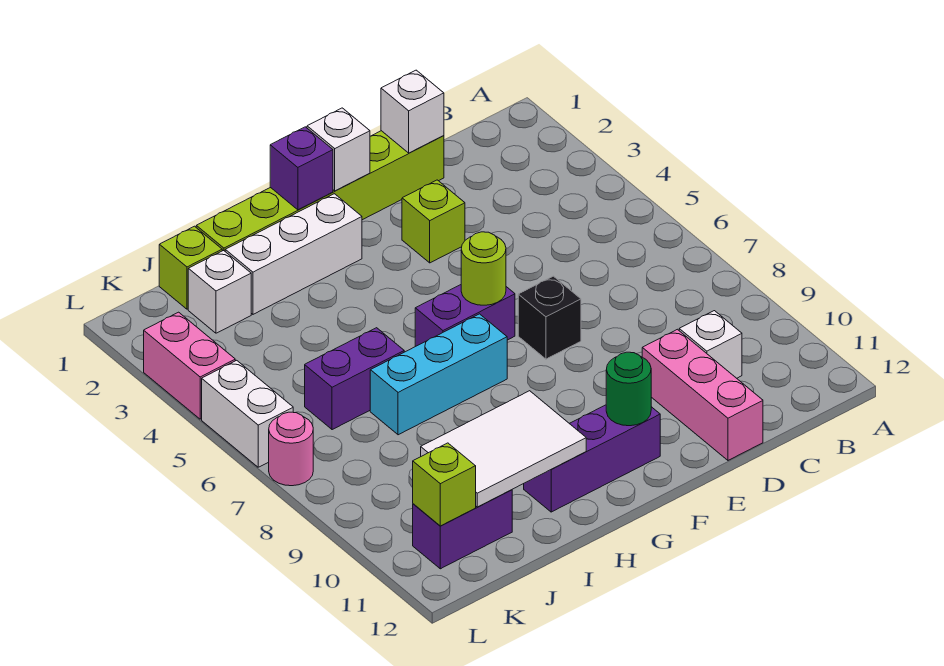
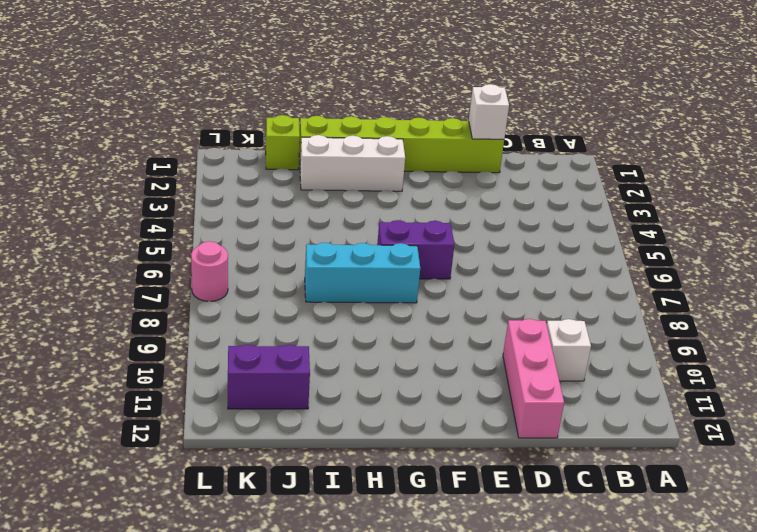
none -> lime 1x1 brick [402,180,465,263]
none -> black 1x1 brick [518,276,581,359]
none -> purple 1x3 brick [524,405,660,512]

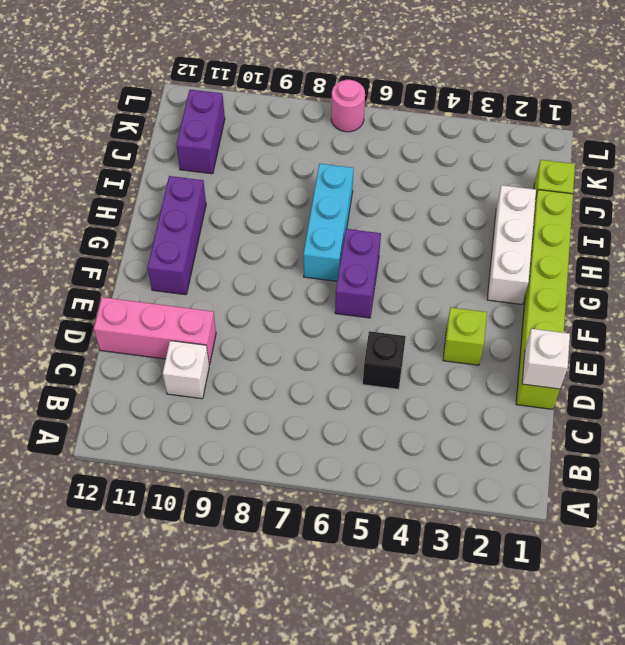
black 1x1 brick [363,331,406,389] -> black 1x1 brick moved to [518,276,581,359]
none -> purple 1x2 brick [305,328,404,430]
none -> white 1x1 brick [188,251,251,333]
none -> pink 1x2 brick [144,312,235,419]

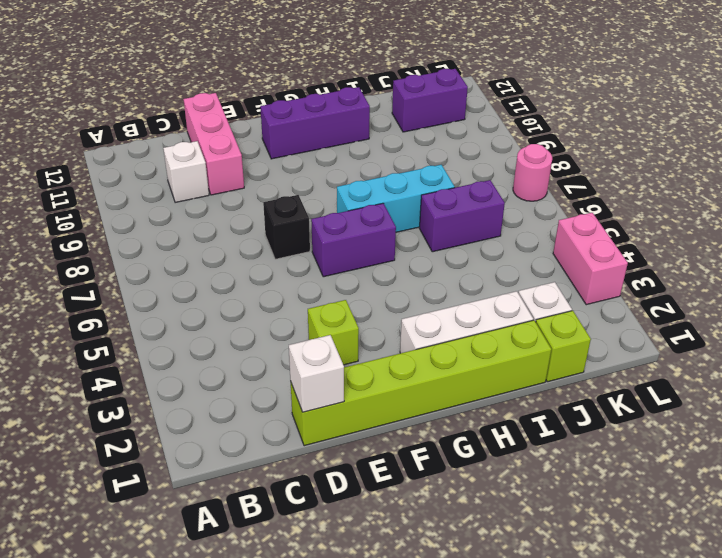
none -> white 1x2 brick [202,360,293,467]
none -> white 1x1 brick [307,108,370,191]
none -> lime 1x1 round brick [461,232,506,305]

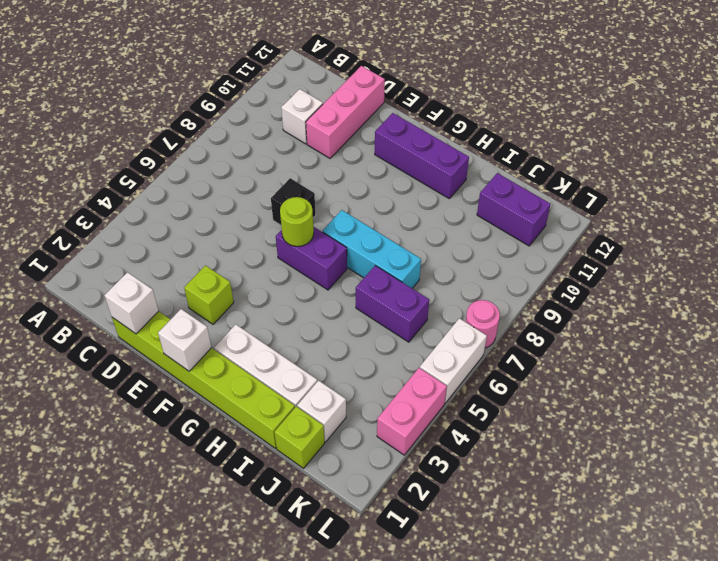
none -> green 1x1 round brick [606,352,651,426]
none -> purple 1x1 brick [270,127,333,210]
none -> white 2x3 tile [421,391,586,507]

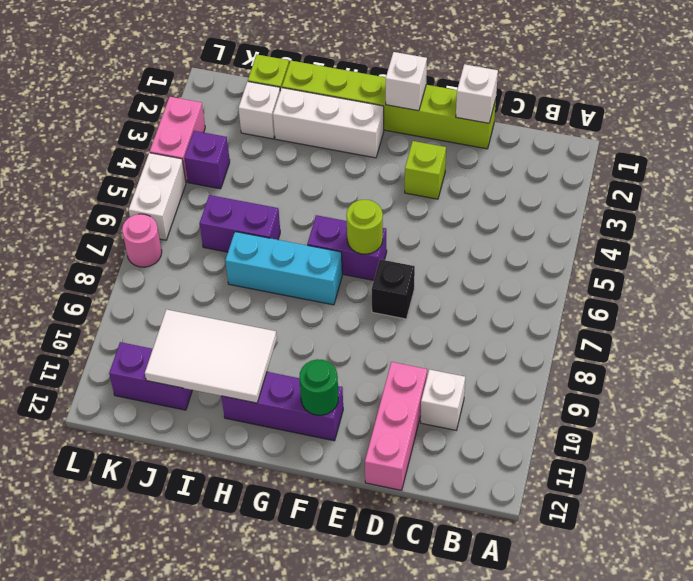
purple 1x1 brick [184,131,230,189] -> purple 1x1 brick moved to [270,127,333,210]
none -> lime 1x1 brick [413,443,476,526]

